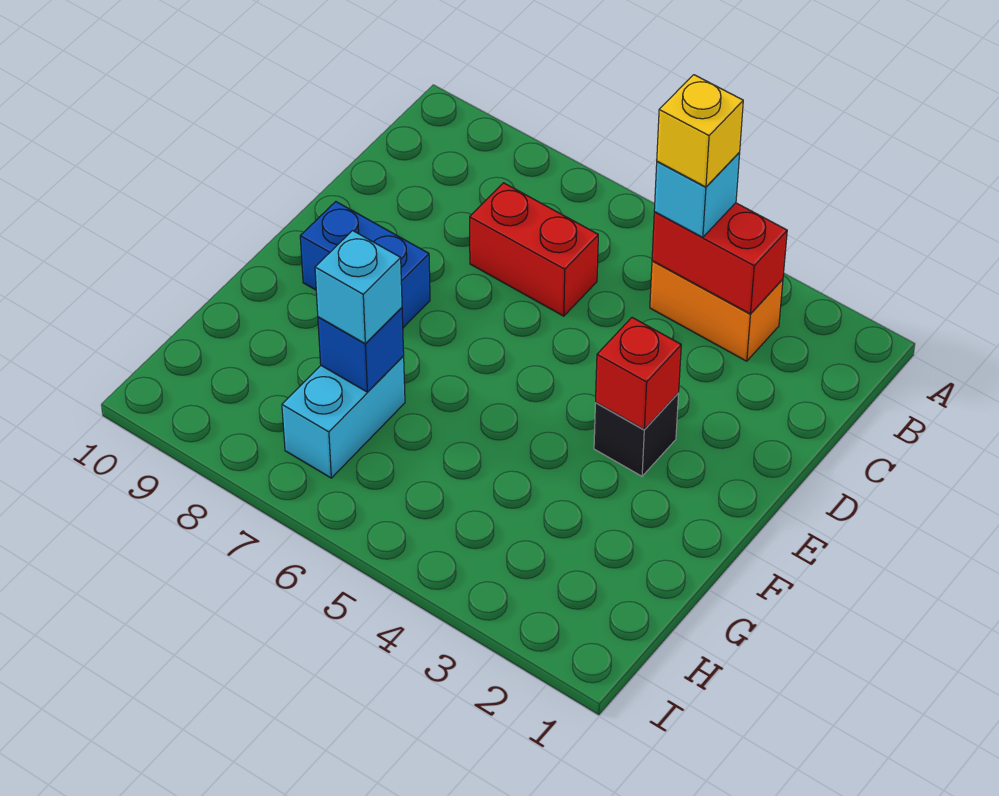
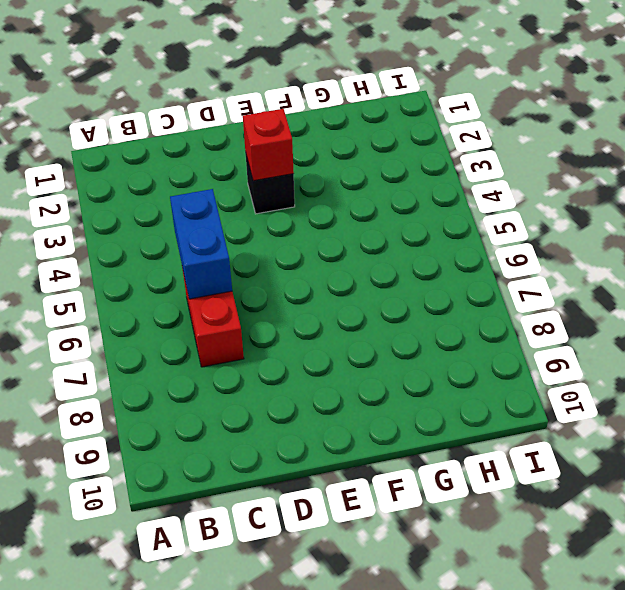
blue 1x2 brick [170,189,232,299] -> blue 1x2 brick moved to [300,202,430,328]
none -> orange 1x2 brick [650,261,783,361]
none -> cyan 1x2 brick [282,356,405,478]

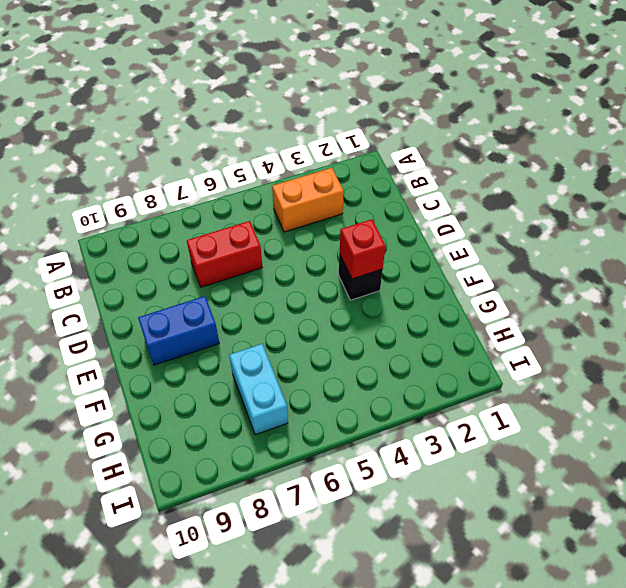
none -> red 1x2 brick [652,203,787,314]
none -> blue 1x1 brick [318,308,404,392]

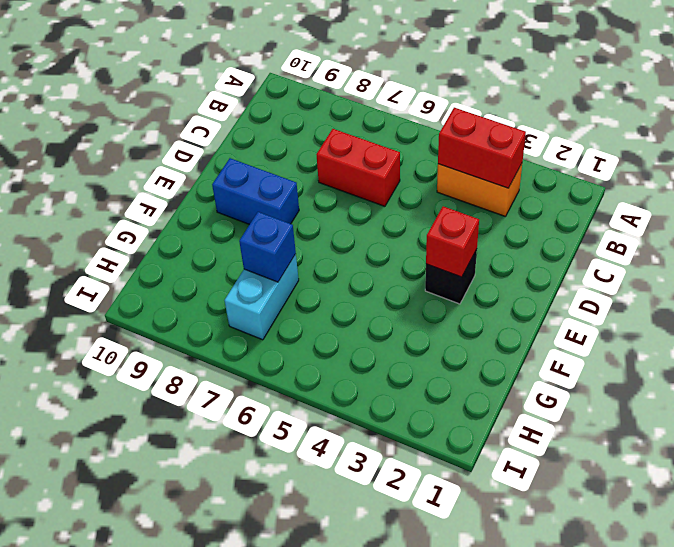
none -> cyan 1x1 brick [654,153,740,237]
none -> cyan 1x1 brick [315,231,402,343]

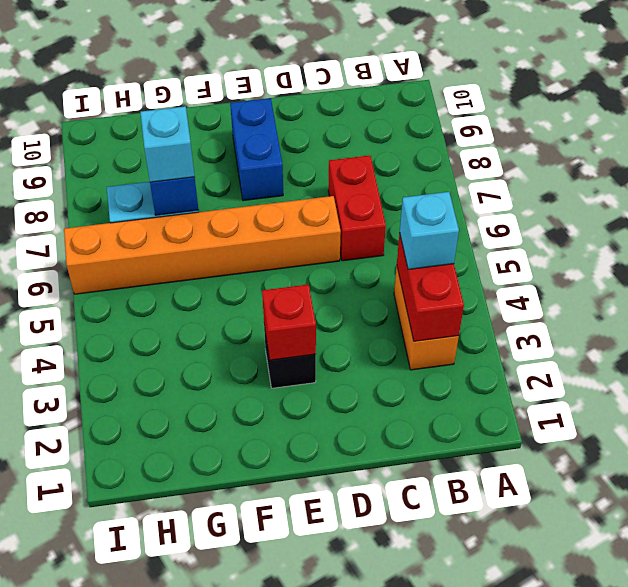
orange 1x6 brick [64,196,341,294] -> none
none -> yellow 1x1 brick [657,75,743,187]

